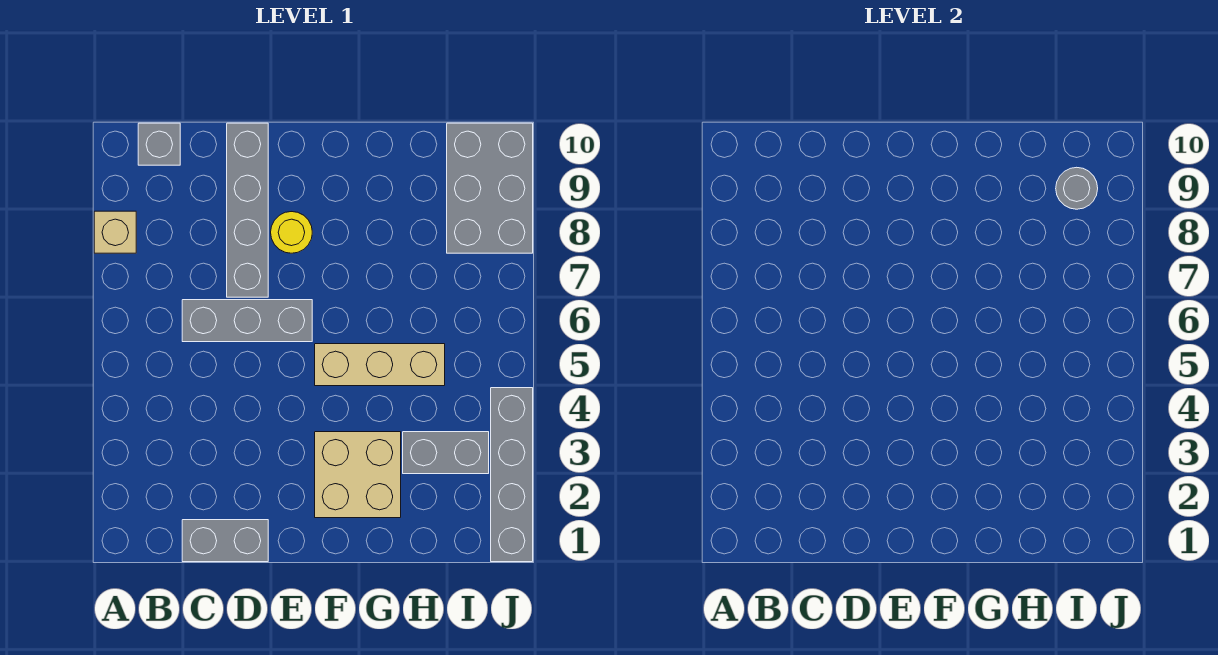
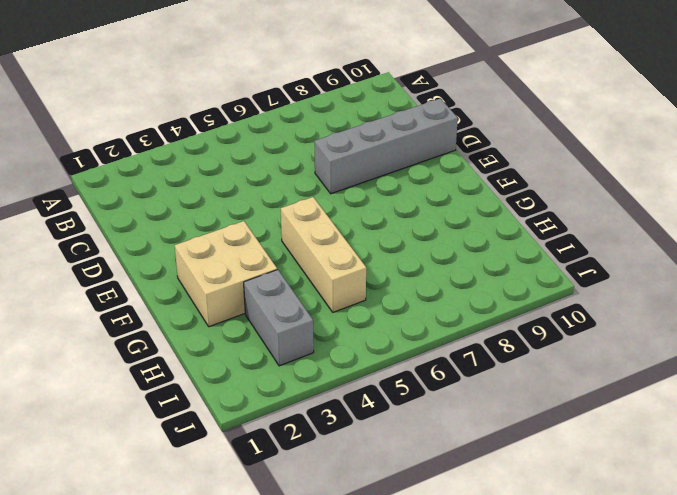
none -> tan 1x1 brick [94,211,136,253]
none -> grey 1x1 brick [138,123,180,165]
none -> grey 1x2 brick [182,520,268,562]

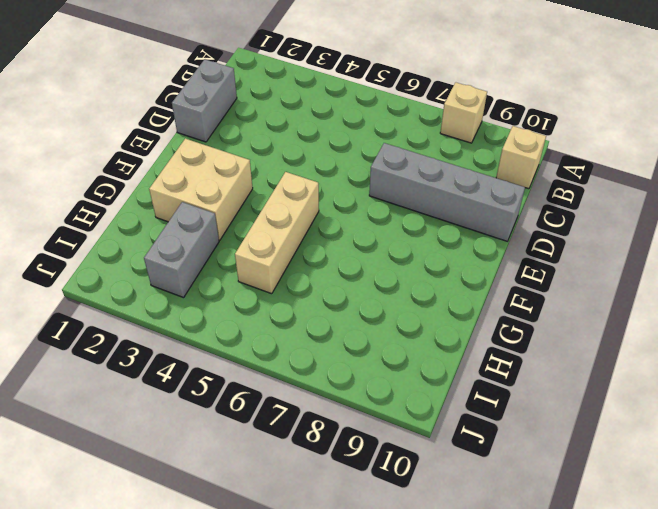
tan 1x1 brick [496,126,546,189] -> grey 1x1 brick [138,123,180,165]
none -> grey 1x3 brick [182,300,312,342]
none -> yellow 1x1 round brick [271,212,312,253]
none -> grey 2x3 brick [447,123,533,253]

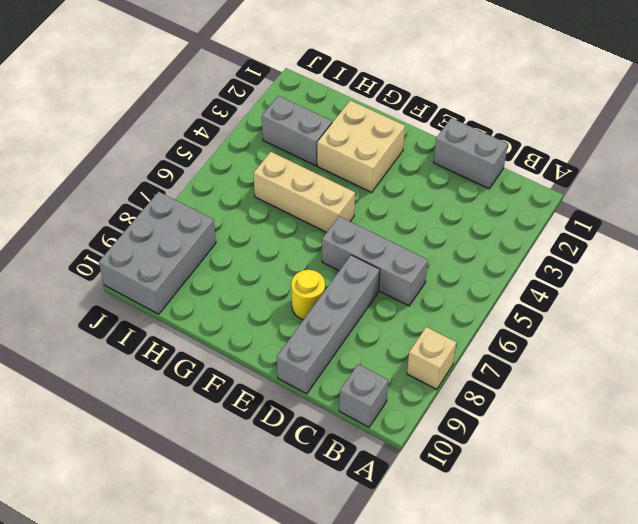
none -> grey 1x4 brick [491,388,533,562]
none -> grey 1x1 round brick [1056,167,1098,209]

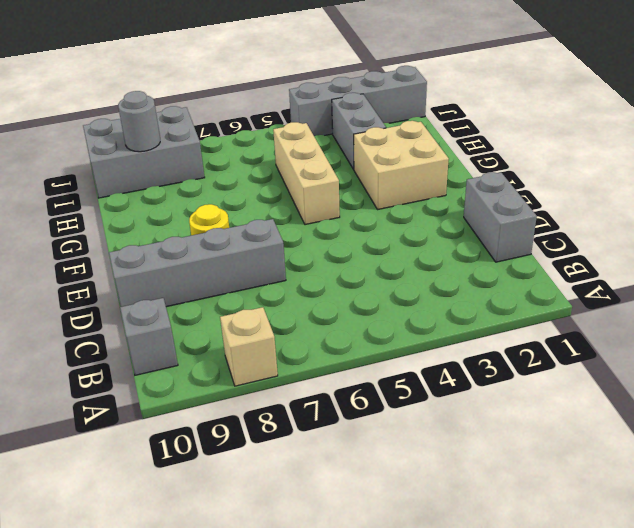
none -> grey 1x3 brick [182,300,312,342]

